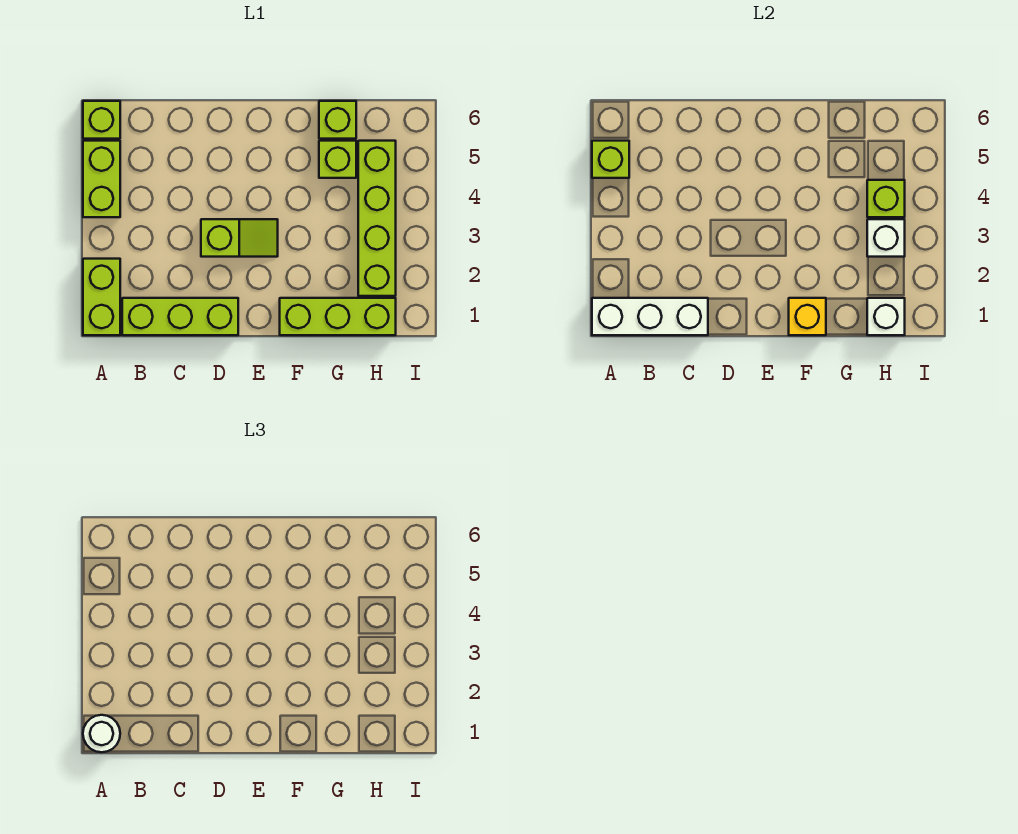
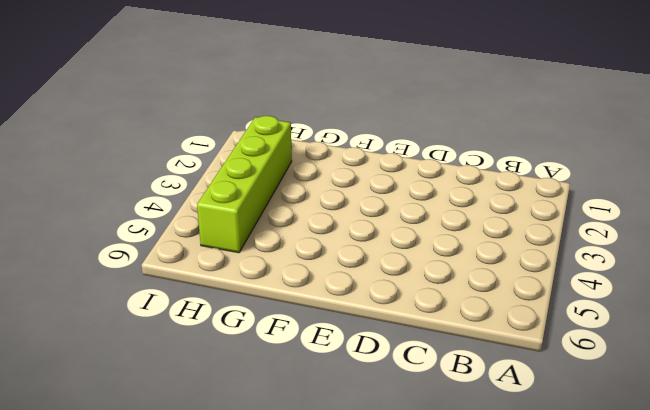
none -> lime 1x2 brick [83,259,120,335]
none -> lime 1x2 brick [83,141,120,217]
none -> lime 1x1 brick [83,101,120,139]

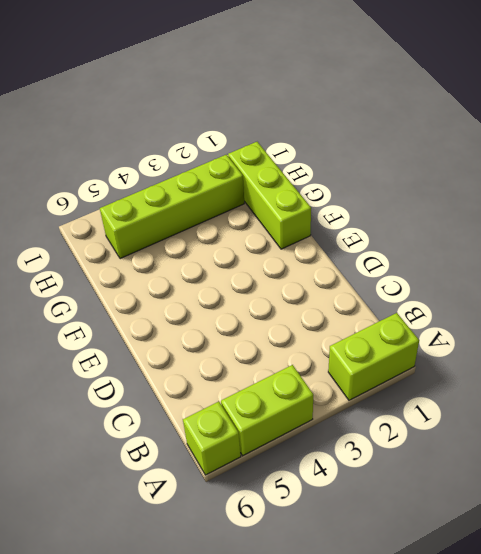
none -> lime 1x3 brick [122,298,238,335]
none -> lime 1x2 slope [201,219,278,257]
none -> lime 1x1 brick [319,141,356,178]

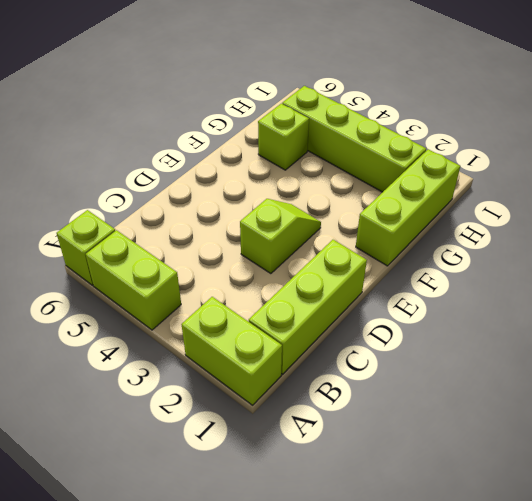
none -> lime 1x1 brick [319,101,356,139]
none -> white 1x3 brick [592,298,708,335]
none -> lime 1x1 brick [592,141,629,178]

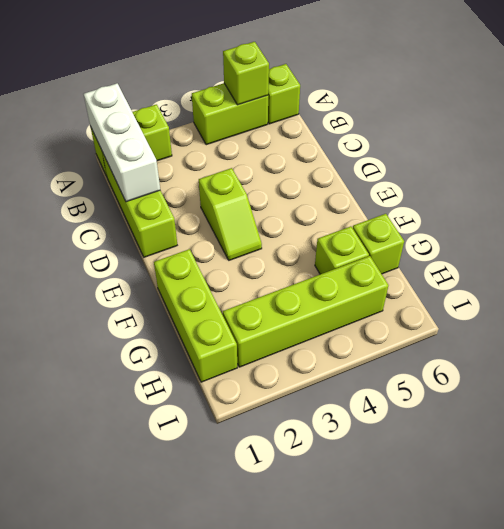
none -> yellow 1x1 brick [789,298,826,335]
none -> white 1x1 brick [867,298,905,335]
none -> white 1x1 brick [867,219,905,257]

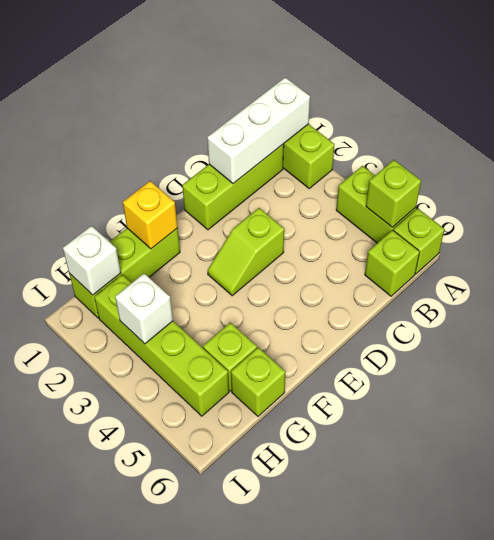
lime 1x1 brick [365,230,419,296] -> lime 1x1 brick moved to [867,180,905,217]
none -> white 1x1 round brick [83,715,120,752]

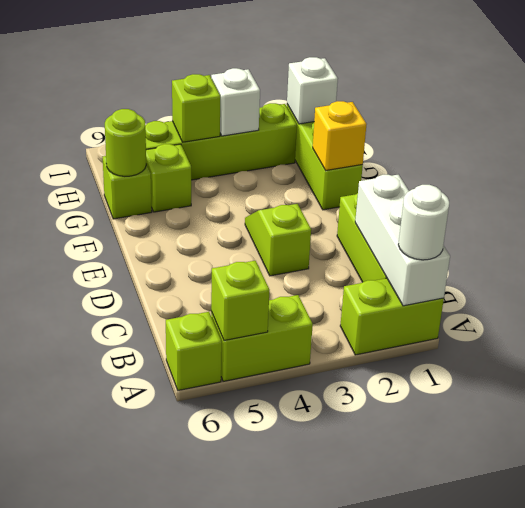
lime 1x1 round brick [105,109,146,176] -> none

